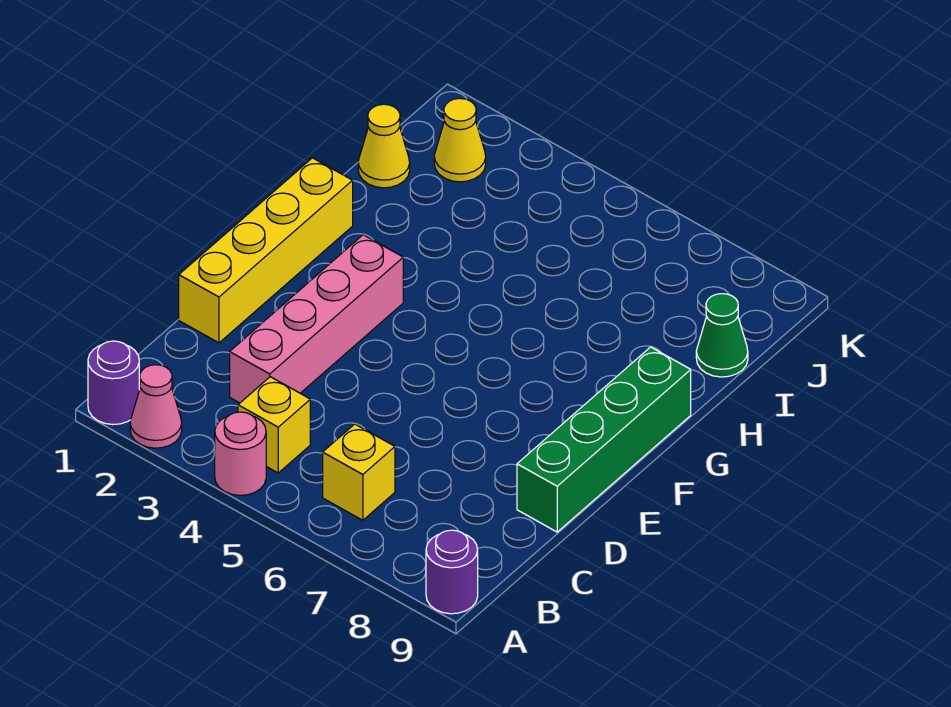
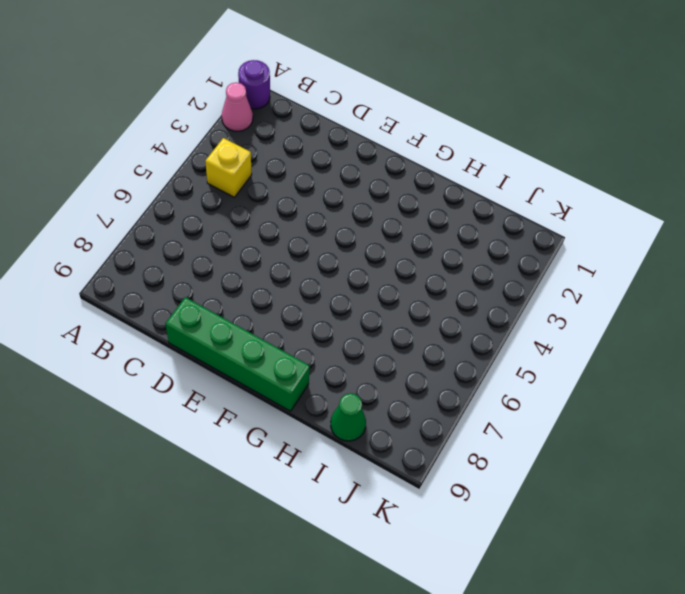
none -> pink 1x1 round brick [215,412,266,495]
none -> purple 1x1 round brick [426,530,478,614]
none -> yellow 1x1 brick [323,424,395,520]

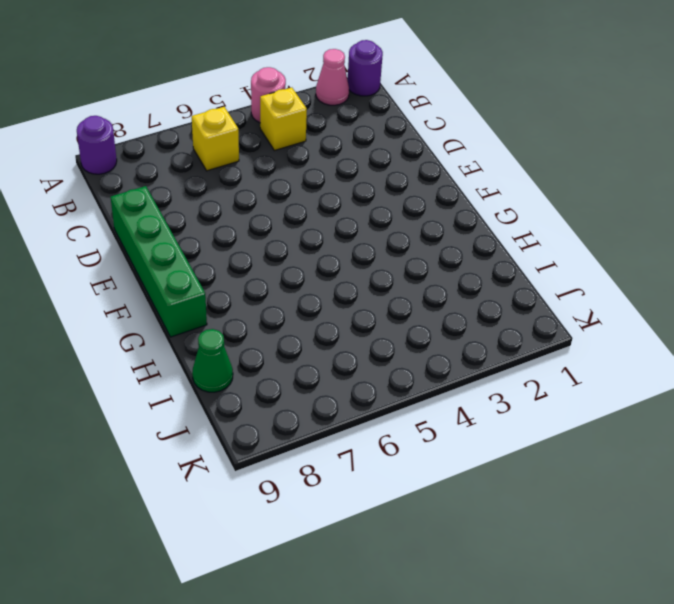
none -> pink 1x4 brick [230,235,403,403]
none -> yellow 1x4 brick [179,158,353,343]
none -> yellow 1x1 cone [358,104,410,188]

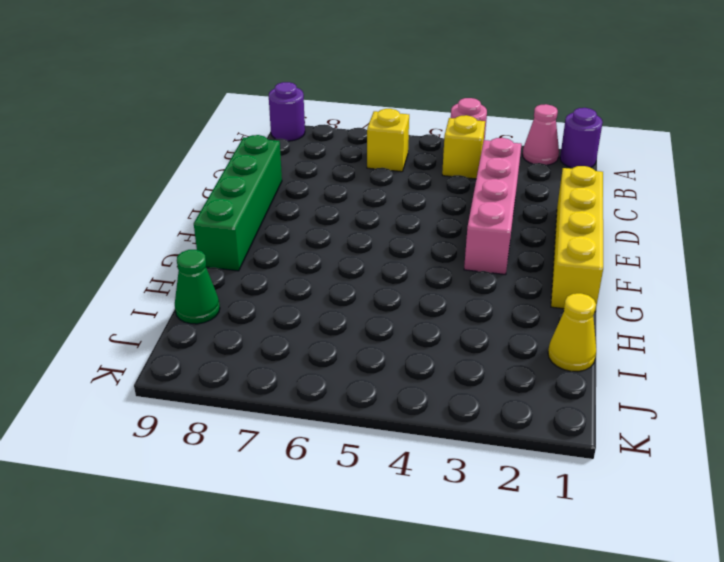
none -> yellow 1x1 cone [434,98,486,182]

